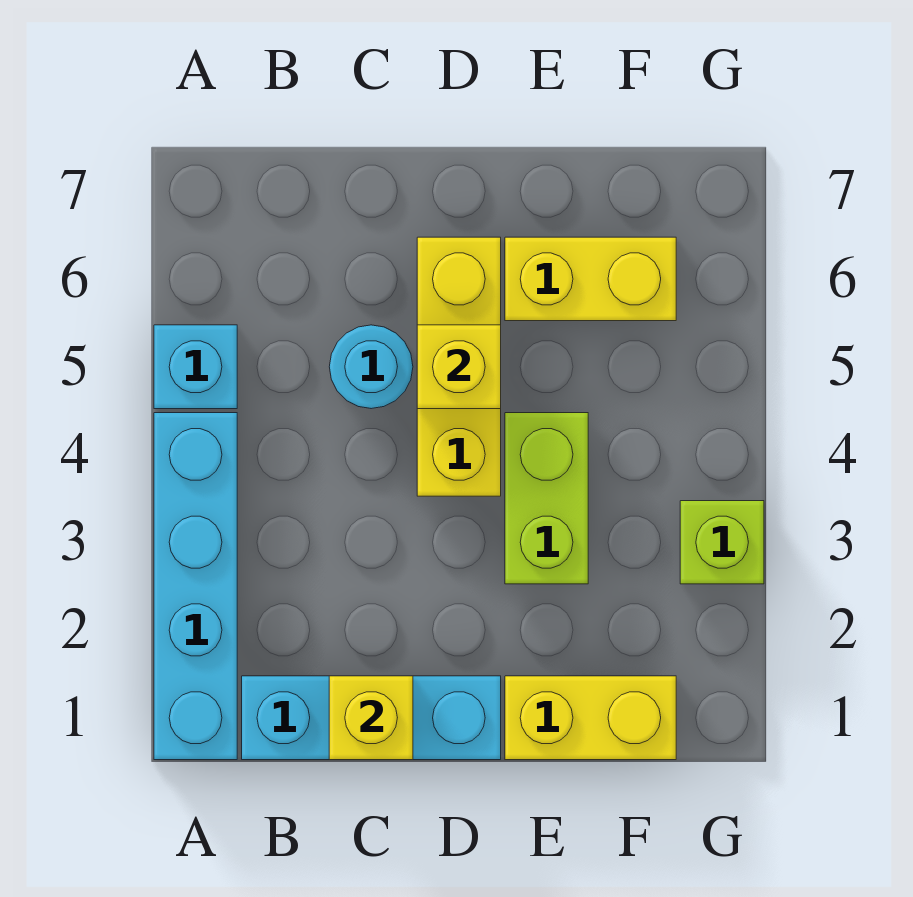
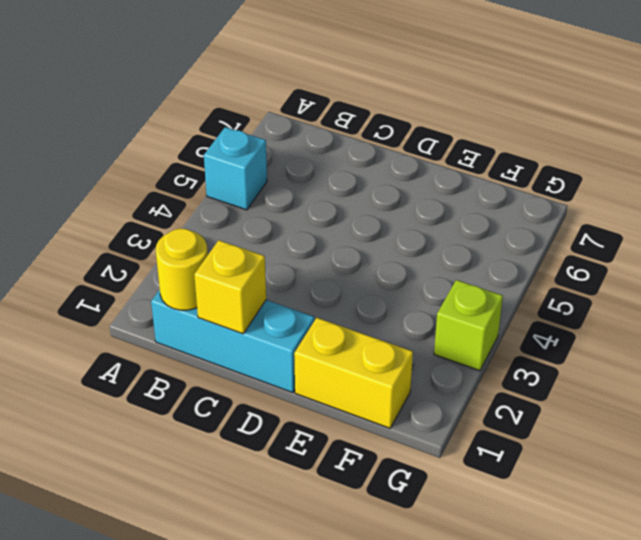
yellow 1x1 round brick [156,229,208,310] -> none
none -> cyan 1x4 brick [154,413,237,760]
none -> cyan 1x1 round brick [329,325,413,409]

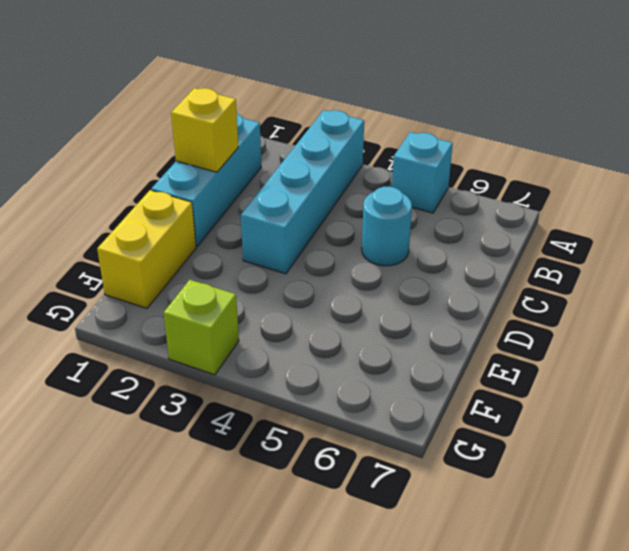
cyan 1x4 brick [241,110,364,274] -> cyan 1x4 brick turned to [154,413,237,760]
none -> yellow 1x3 brick [417,237,501,496]
none -> lime 1x2 brick [505,413,588,584]

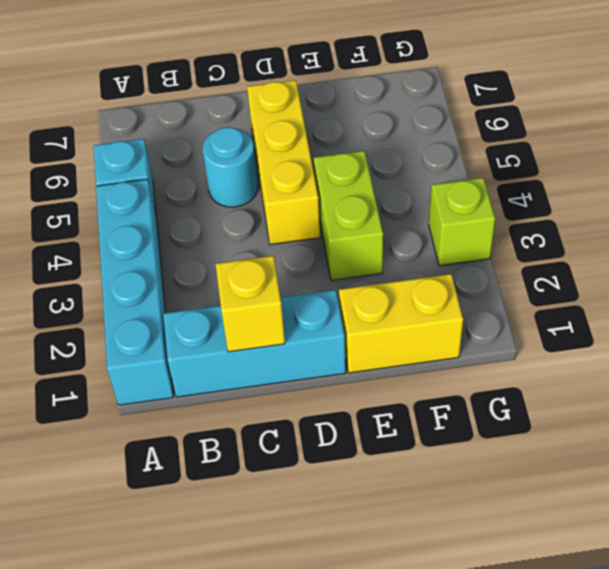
none -> yellow 1x2 brick [505,237,676,321]
none -> yellow 1x1 brick [417,325,501,409]

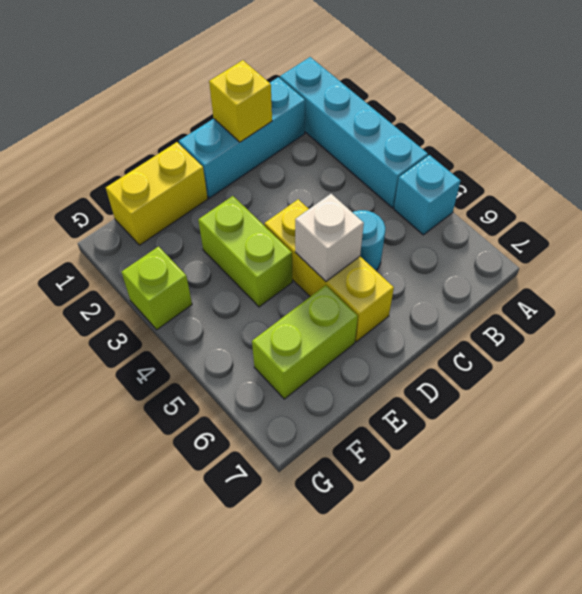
white 1x1 brick [295,194,364,281] -> yellow 1x1 brick [417,325,501,409]
lime 1x2 brick [252,285,358,399] -> yellow 1x2 brick [505,237,676,321]

